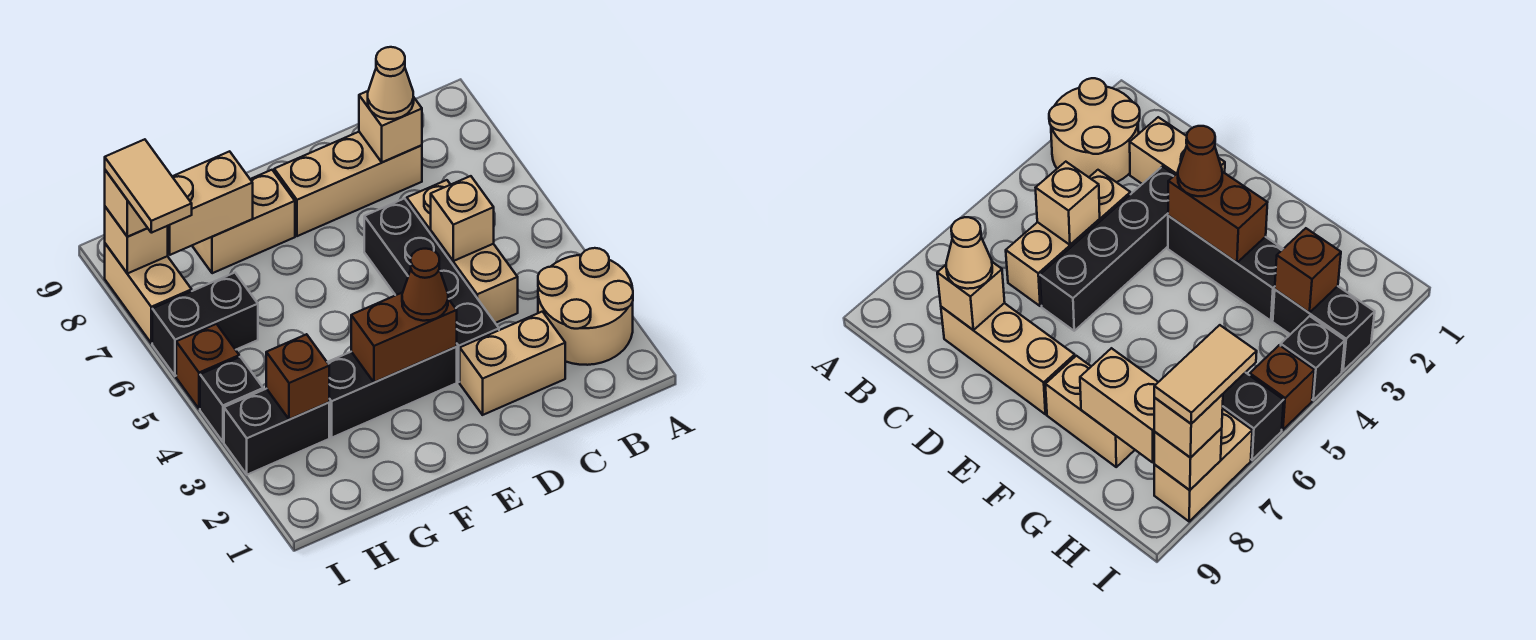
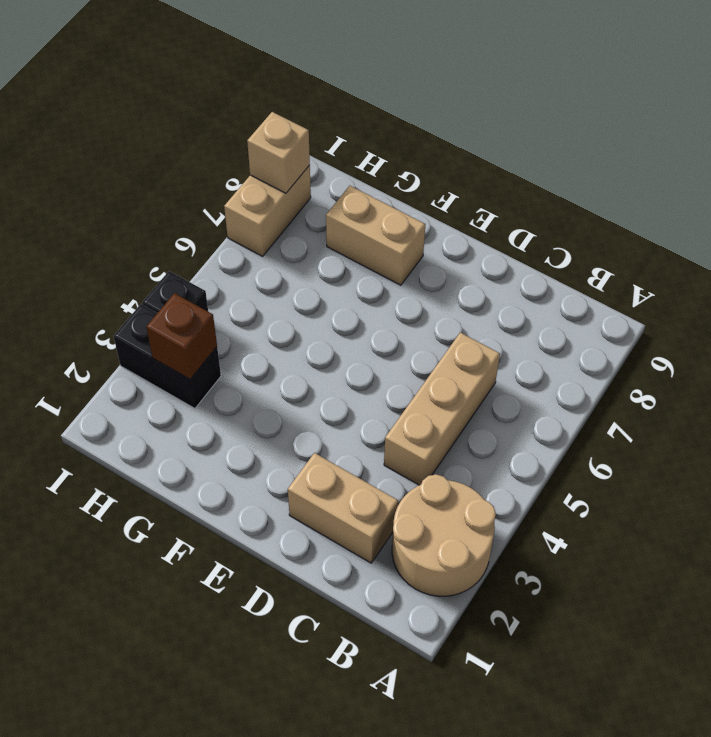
none -> tan 1x3 brick [274,132,422,236]
none -> black 1x4 brick [364,198,499,382]
none -> black 1x3 brick [327,347,457,438]

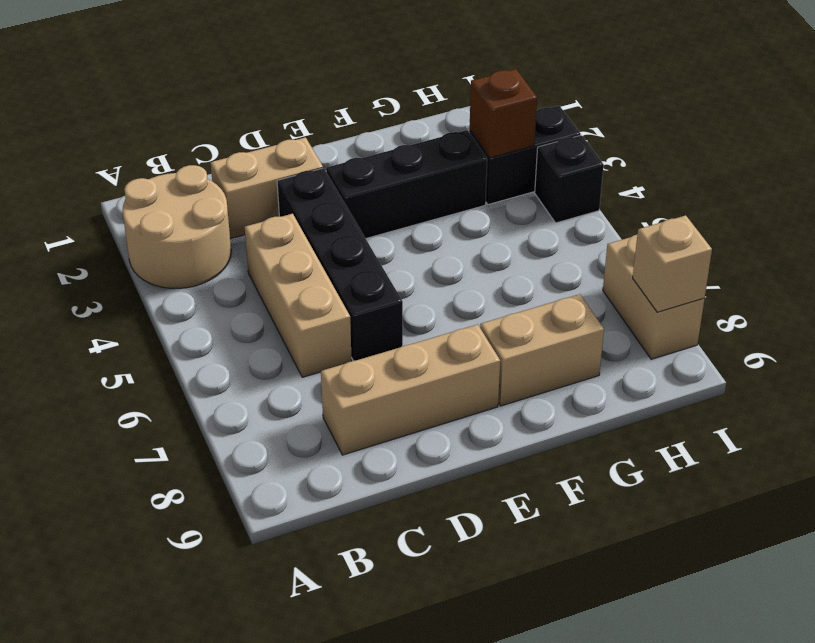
none -> black 1x2 brick [152,273,258,376]
none -> brown 1x1 brick [176,324,239,409]
none -> tan 1x1 brick [431,176,494,261]

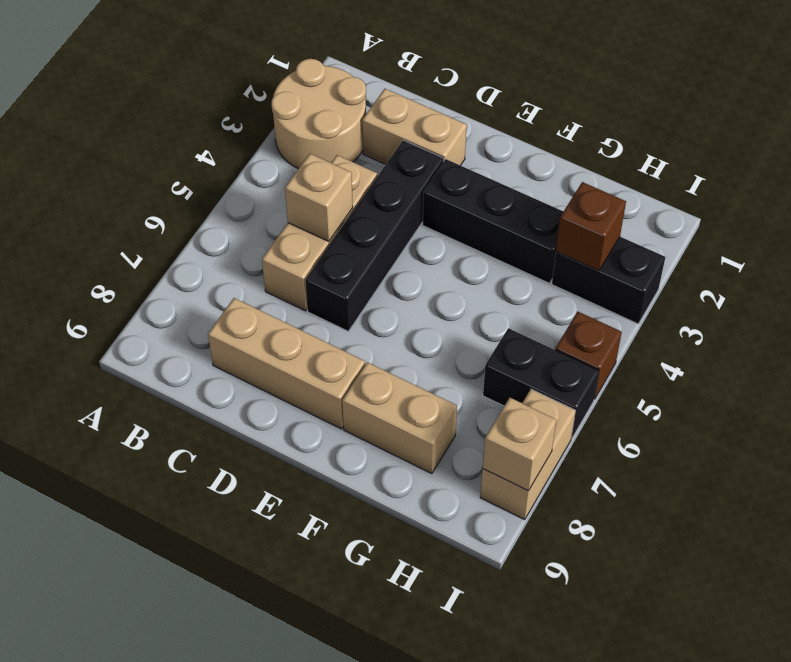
none -> black 1x1 brick [200,357,263,442]
none -> tan 1x1 brick [359,91,422,162]
none -> brown 1x2 brick [351,293,457,382]

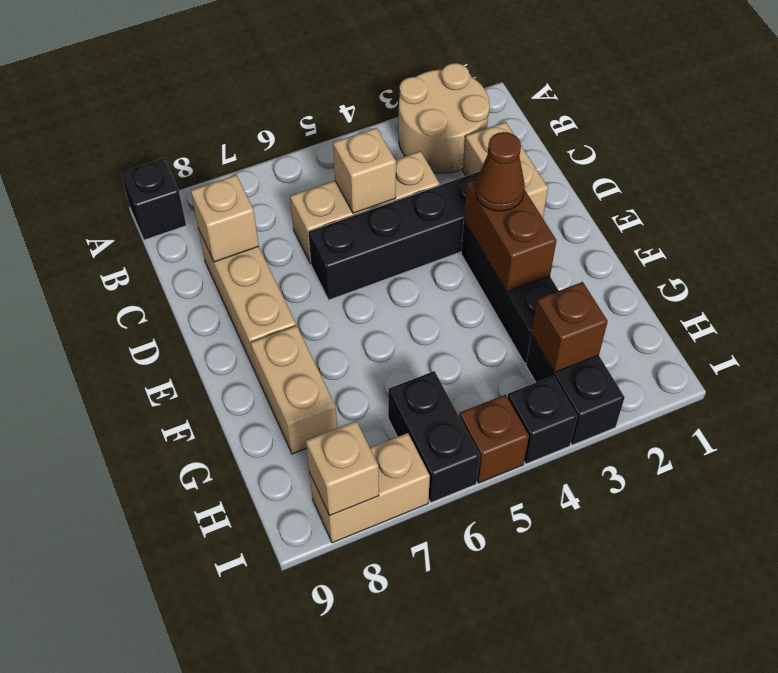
black 1x1 brick [121,158,186,240] -> none
none -> tan 1x2 brick [168,151,253,255]
none -> tan 1x1 cone [368,47,414,119]
none -> tan 1x1 brick [105,170,147,237]

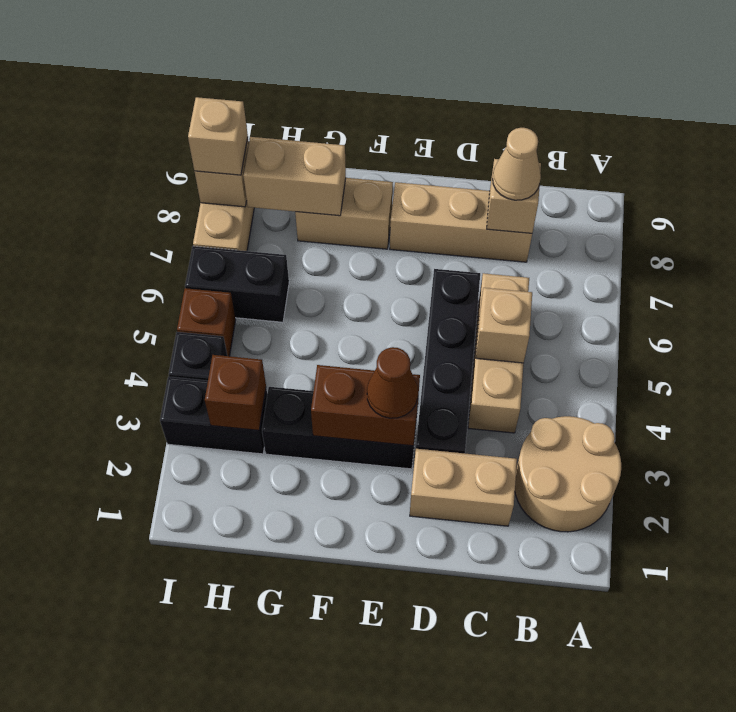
none -> tan 1x2 tile [105,139,192,233]

